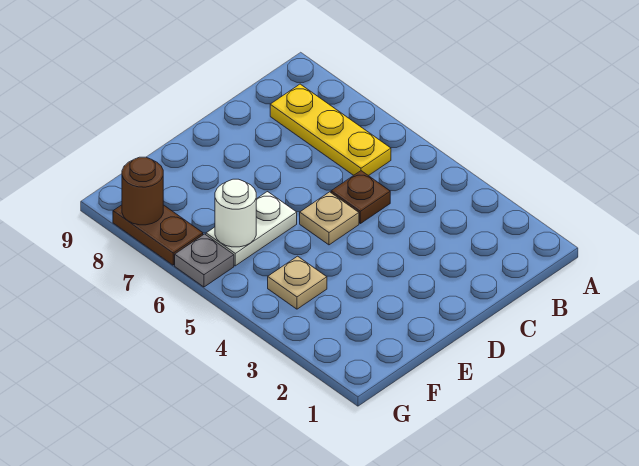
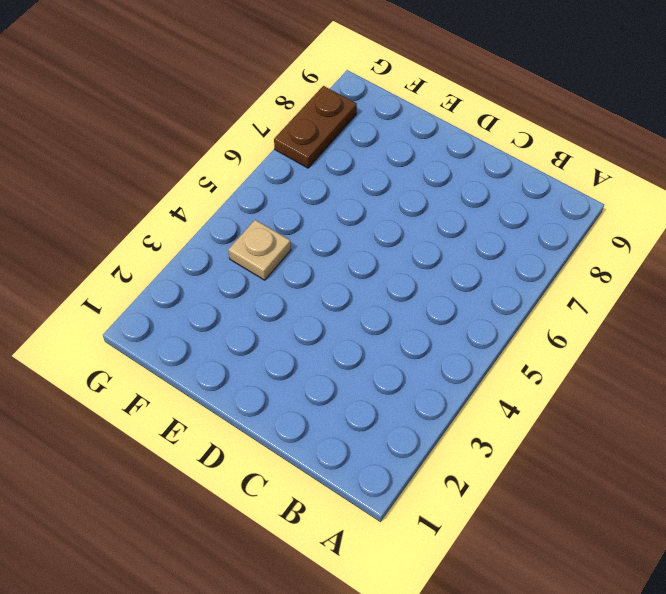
none -> yellow 1x3 plate [270,84,391,176]
none -> brown 1x1 plate [331,171,390,224]

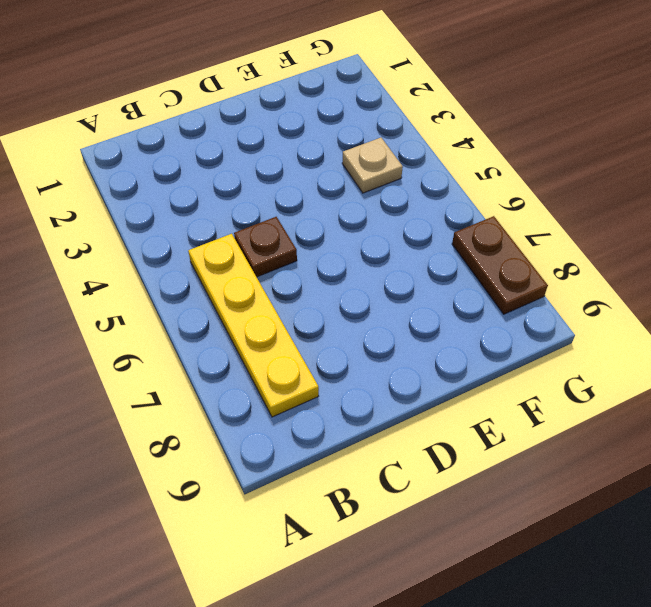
yellow 1x4 plate [188,234,319,417] -> yellow 1x3 plate [270,84,391,176]
none -> tan 1x1 plate [300,192,359,245]
none -> white 1x2 plate [206,192,297,266]

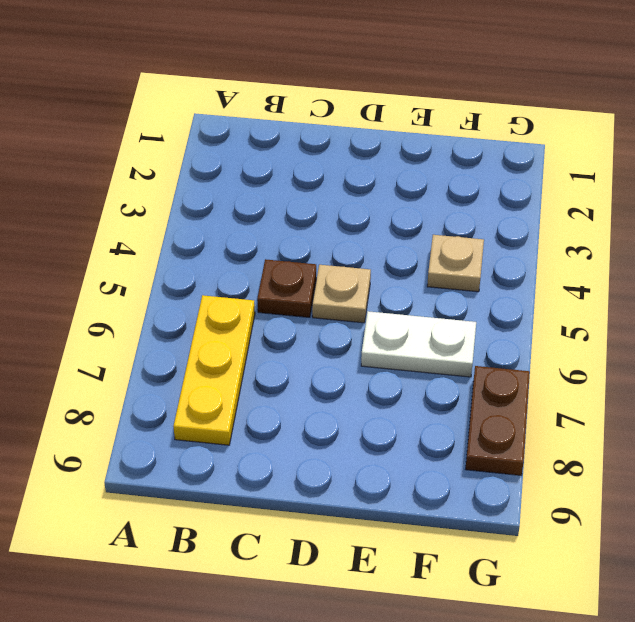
none -> grey 1x1 plate [175,234,234,287]
none -> white 1x1 round brick [215,179,256,247]

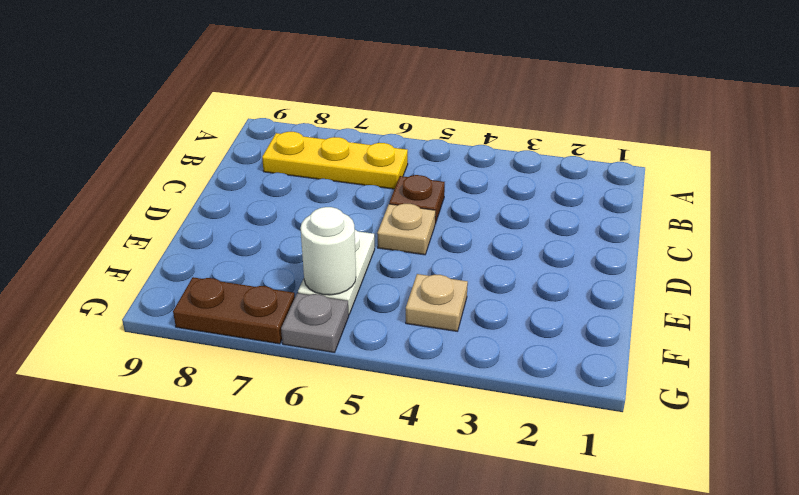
none -> brown 1x1 round brick [122,157,163,225]

